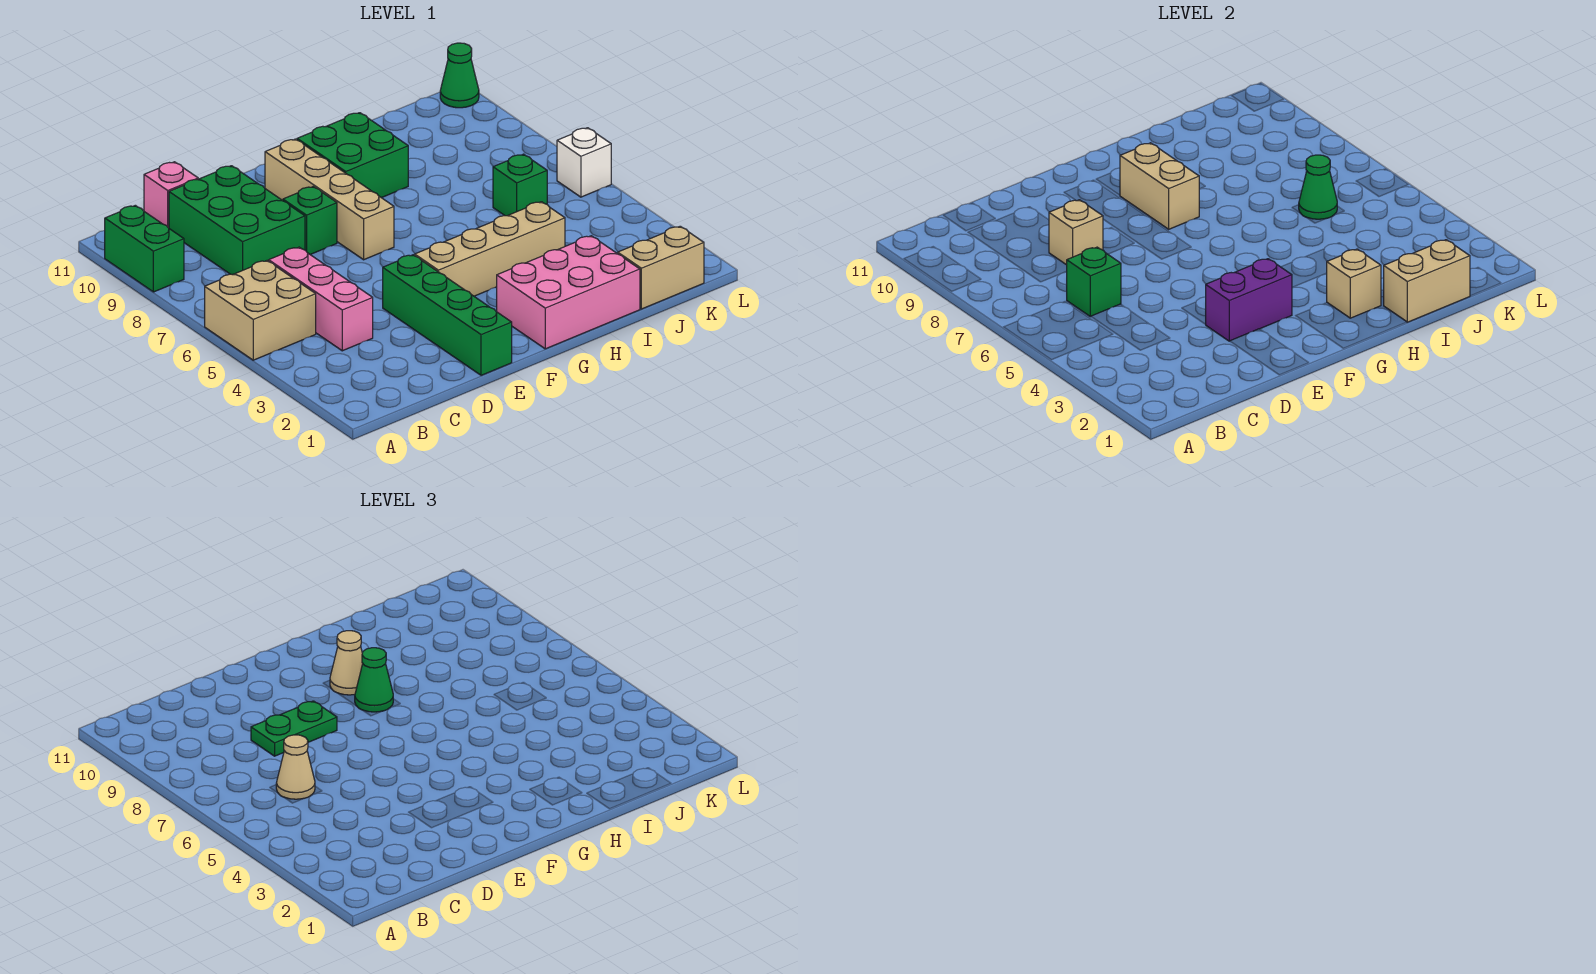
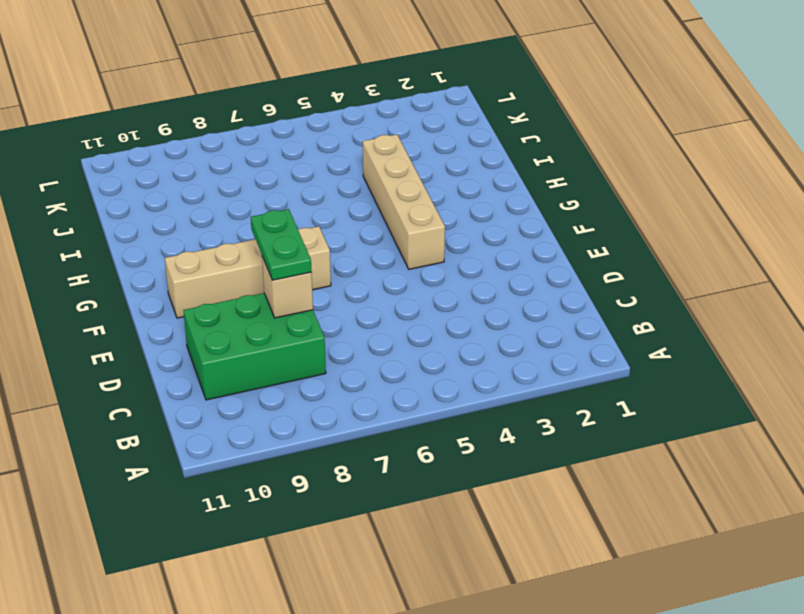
none -> tan 2x2 brick [205,261,316,360]
none -> green 1x2 brick [105,205,184,292]
none -> pink 1x3 brick [269,247,373,351]

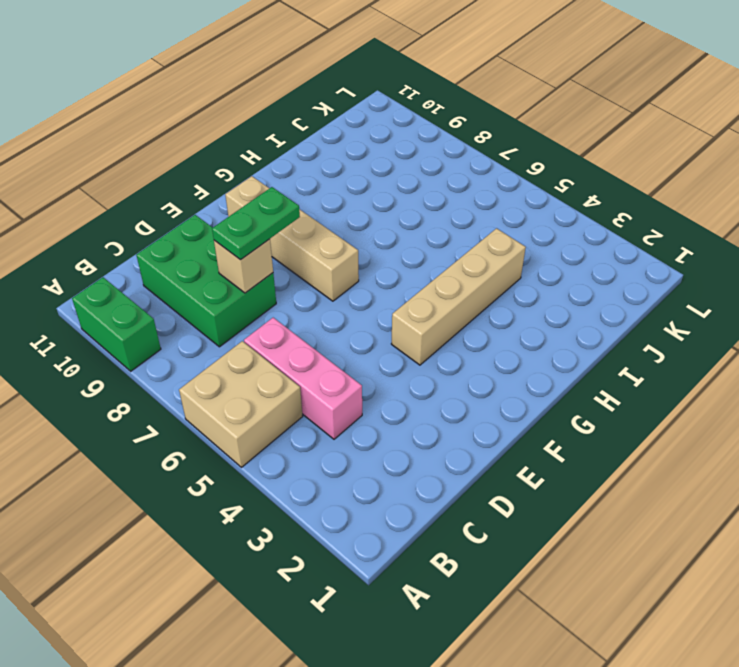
none -> pink 1x1 brick [144,162,198,228]
none -> green 1x4 brick [383,255,512,375]
none -> green 1x1 brick [283,186,337,255]

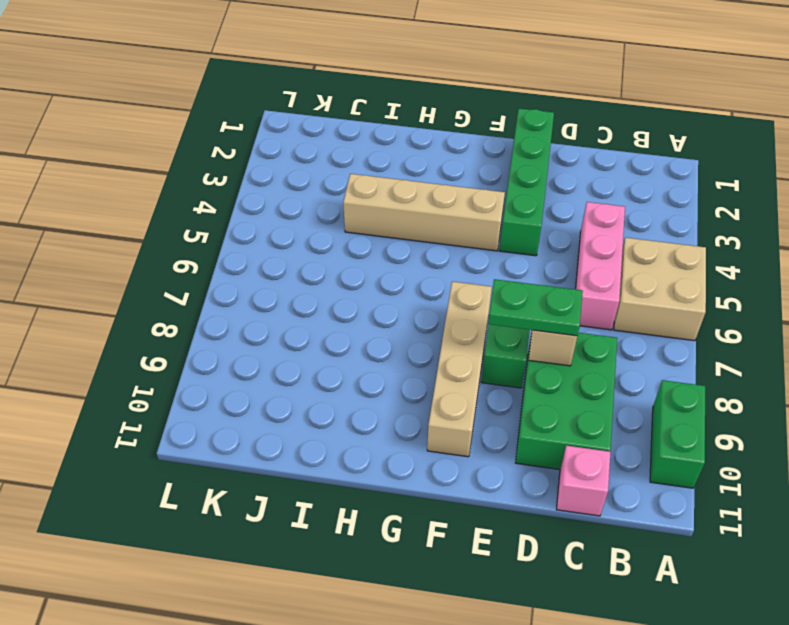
none -> pink 2x3 brick [497,236,640,349]
none -> green 2x2 brick [297,113,408,198]
none -> tan 1x2 brick [618,226,704,309]

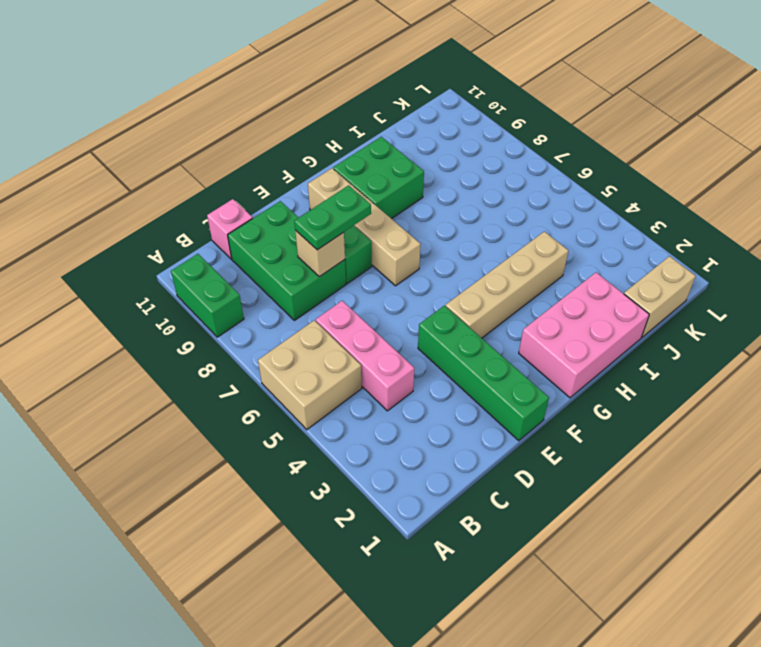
none -> green 1x1 brick [493,154,547,216]
none -> white 1x1 brick [557,128,611,197]
none -> green 1x1 cone [440,43,479,108]

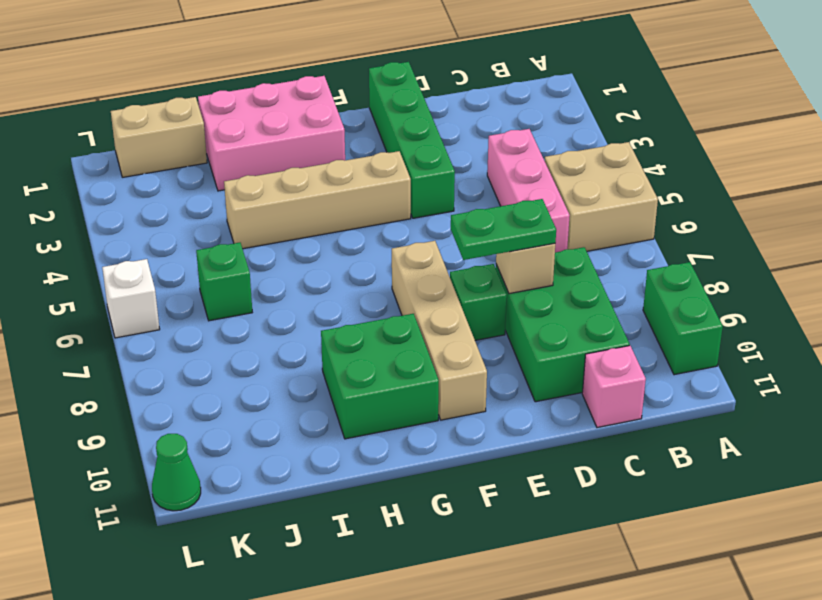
none -> green 1x1 brick [1067,247,1121,317]
none -> purple 1x2 brick [1205,259,1292,341]
none -> tan 1x2 brick [1120,143,1199,229]

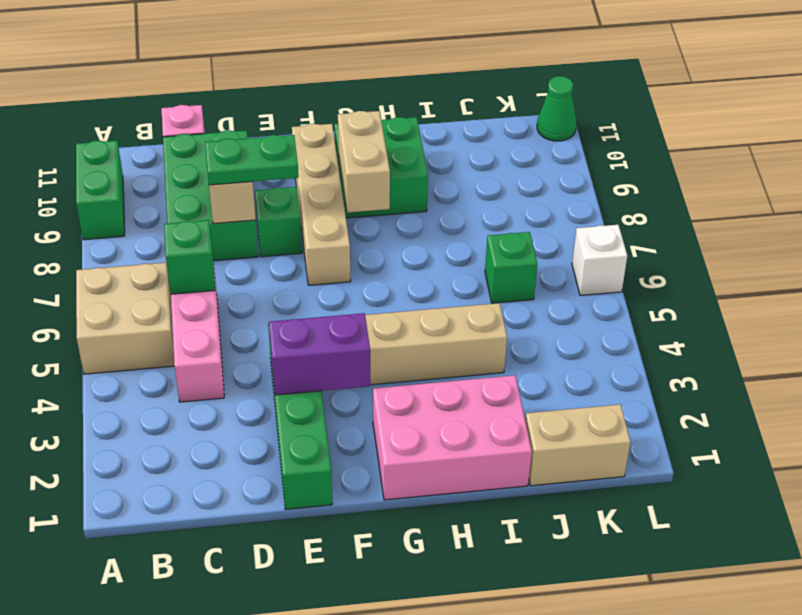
none -> tan 1x1 brick [1327,249,1381,318]
none -> tan 1x2 brick [1384,240,1470,322]
none -> green 1x1 cone [1299,155,1337,219]

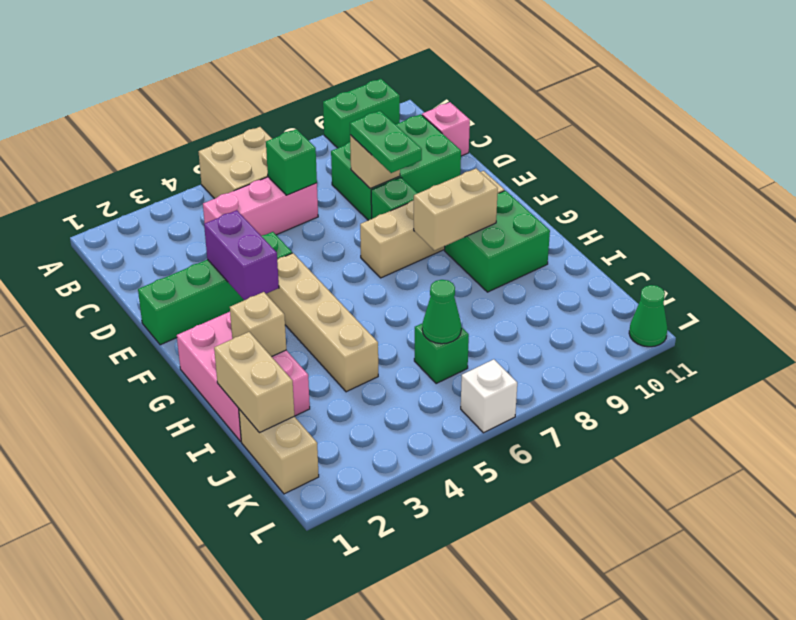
none -> tan 1x1 cone [276,735,315,799]
none -> green 1x1 cone [355,648,393,712]
none -> tan 1x1 cone [330,631,363,695]

